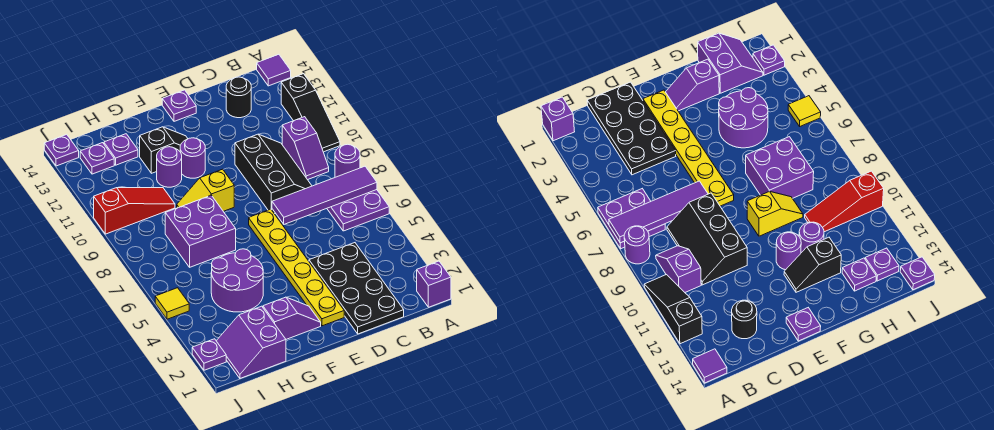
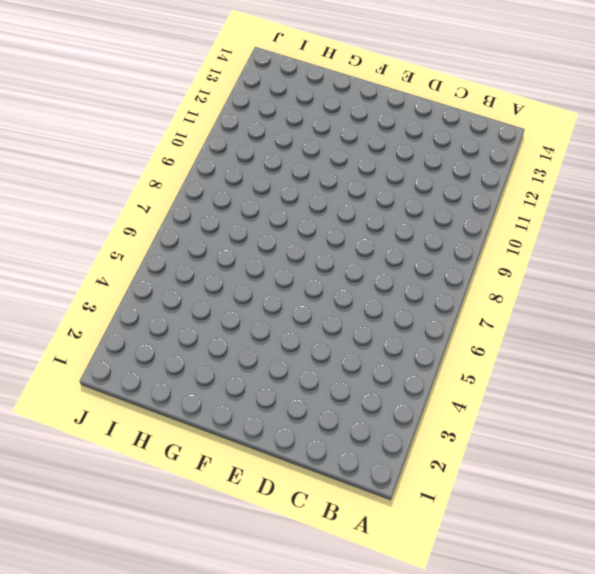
none -> purple 1x1 brick [417,261,451,307]
none -> purple 2x2 plate [327,190,389,231]
none -> purple 1x1 round brick [335,144,360,177]

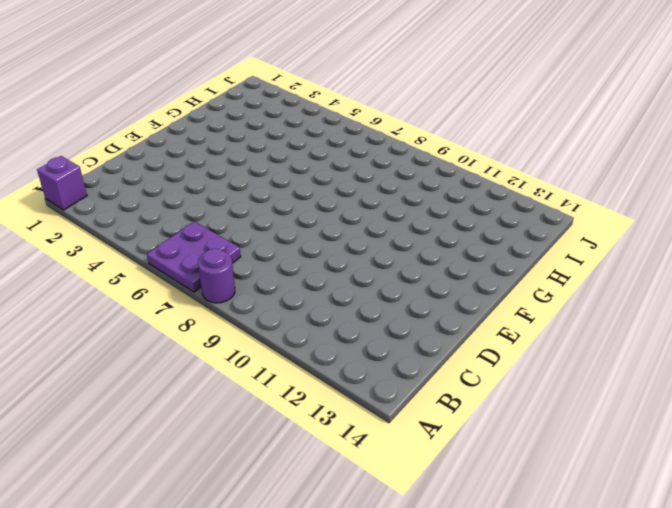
none -> black 1x3 slope [281,74,340,152]
none -> purple 1x1 tile [257,54,291,86]
none -> purple 1x2 slope [282,117,329,180]

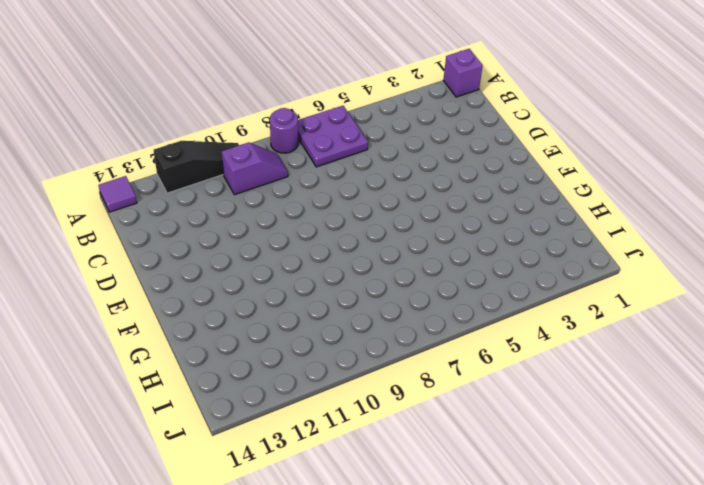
none -> black 2x4 plate [309,243,404,334]
none -> black 2x3 slope [235,134,312,214]
none -> black 1x1 round brick [226,77,251,118]

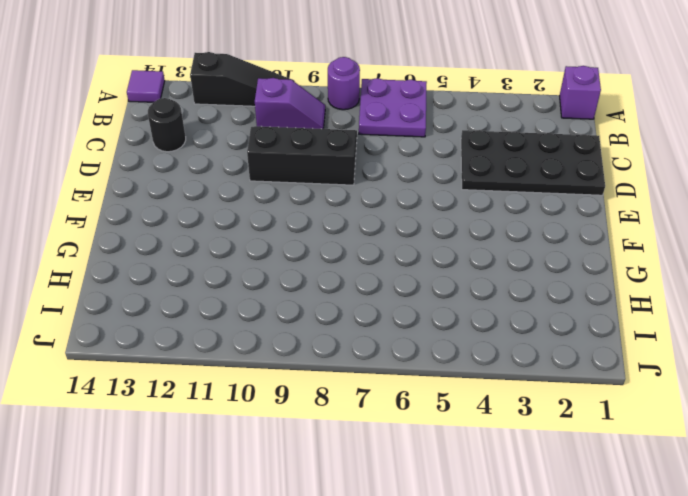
none -> yellow 1x6 plate [249,209,344,326]
none -> purple 1x1 plate [162,90,196,121]
none -> purple 1x2 slope [263,297,321,339]

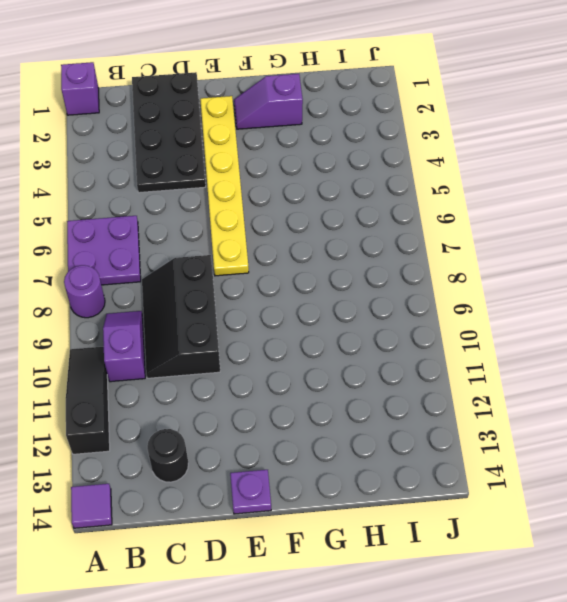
none -> yellow 1x2 slope [177,169,234,211]
none -> purple 1x1 round brick [180,138,205,178]
none -> black 1x2 slope [140,127,188,173]

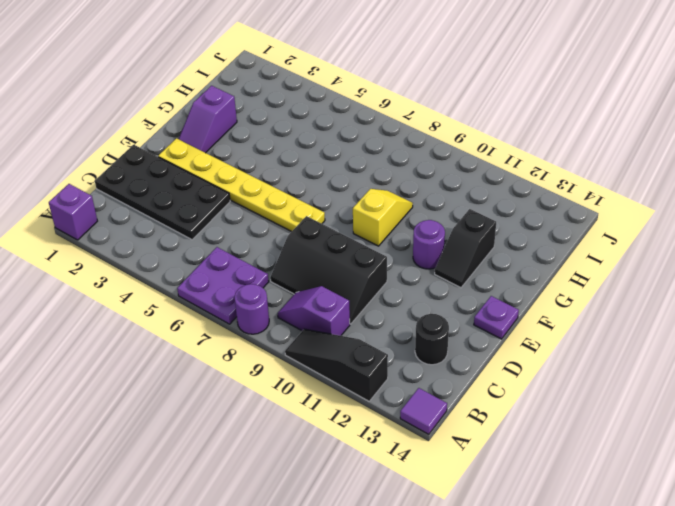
none -> purple 2x2 round brick [211,249,263,312]
none -> purple 2x2 brick [165,195,236,267]
none -> purple 1x1 round brick [157,147,182,187]

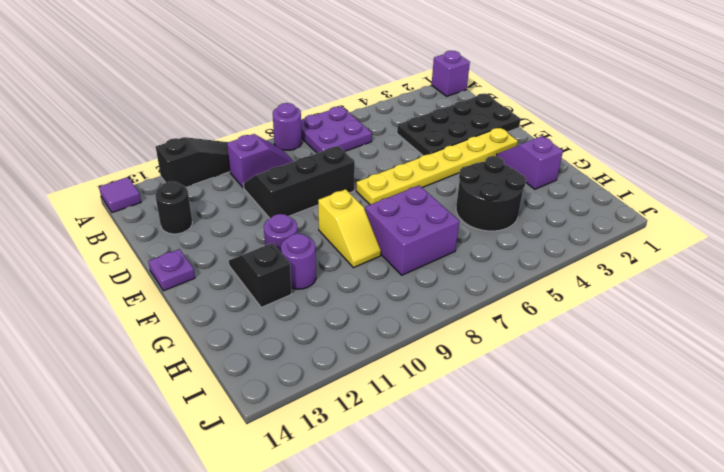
black 2x2 round brick [456,156,526,231] -> purple 2x2 round brick [211,249,263,312]
none -> purple 2x2 slope [217,306,286,378]
none -> red 1x3 slope [94,188,175,234]
none -> purple 1x1 plate [104,134,138,165]

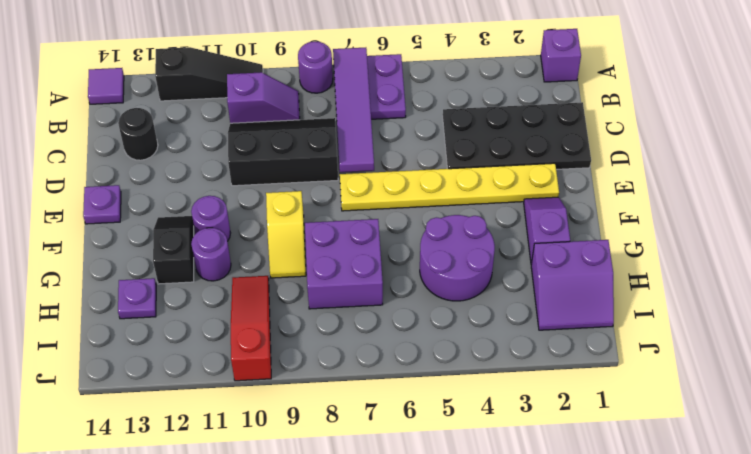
none -> purple 1x1 plate [80,143,114,174]
none -> purple 1x1 plate [192,339,226,370]
none -> yellow 1x1 tile [155,288,189,319]

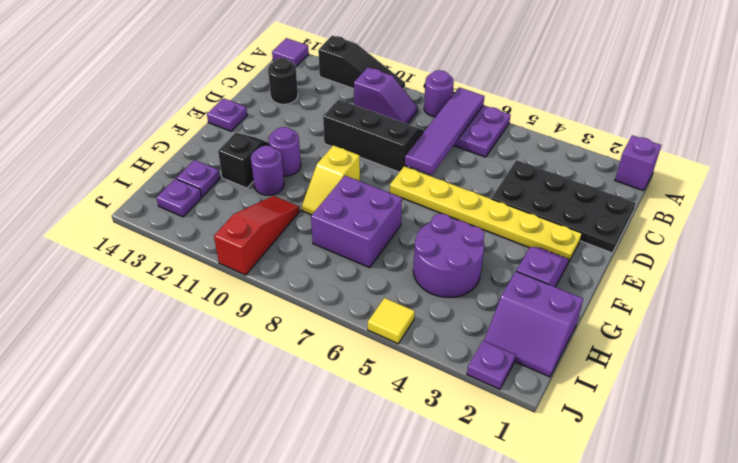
none -> purple 1x1 plate [44,134,79,166]

